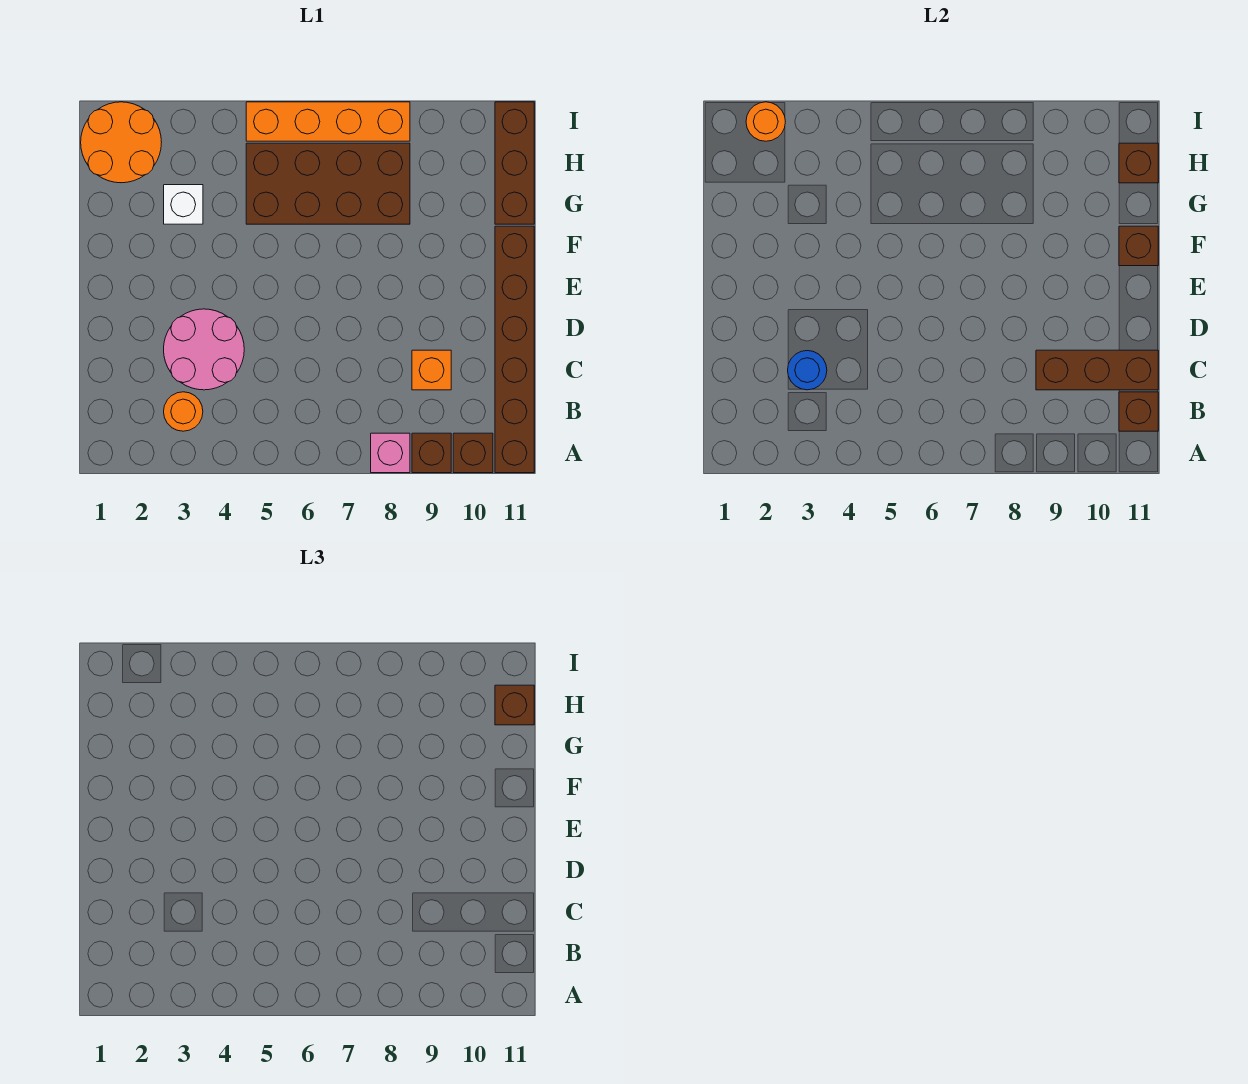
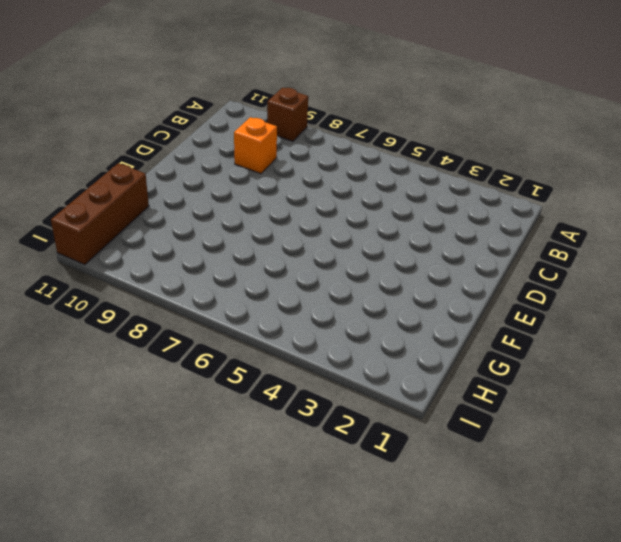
none -> pink 1x1 brick [371,433,410,473]
none -> brown 1x1 brick [453,433,493,473]
none -> brown 1x6 brick [495,226,534,473]

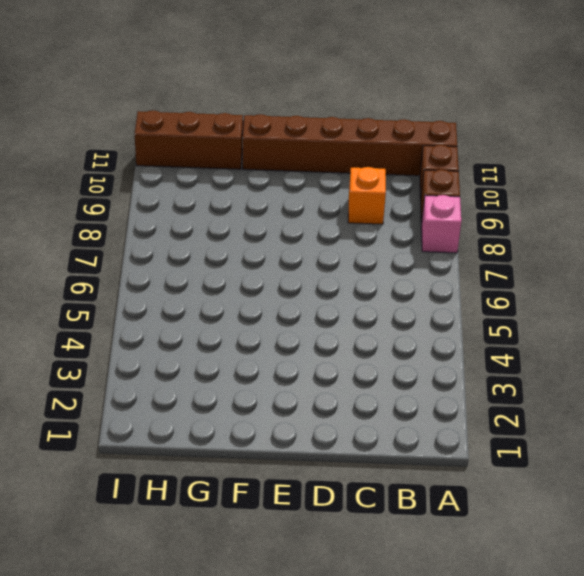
none -> orange 1x1 round brick [164,392,203,431]
none -> pink 2x2 round brick [164,309,244,390]
none -> white 1x1 brick [164,185,203,224]

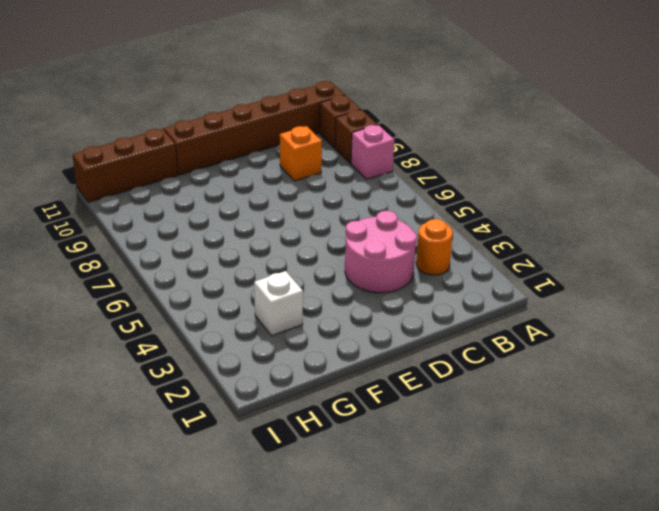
none -> brown 2x4 brick [246,143,410,224]
none -> orange 2x2 round brick [81,102,162,183]
none -> orange 1x4 brick [246,102,410,141]

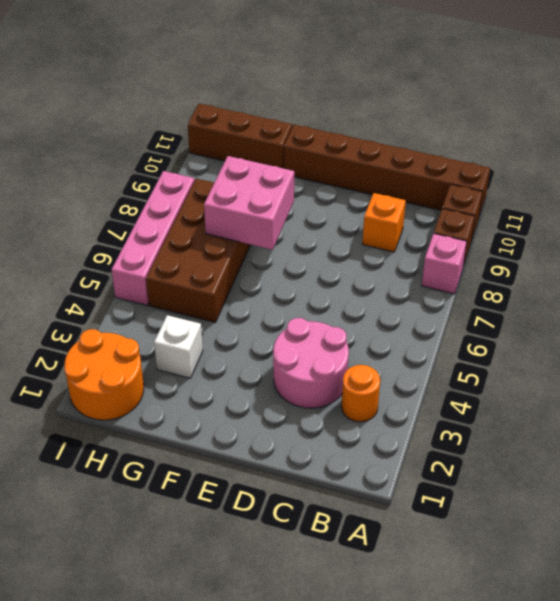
pink 2x2 brick [204,156,294,250] -> none
pink 1x4 brick [112,171,194,305] -> orange 1x4 brick [246,102,410,141]
none -> brown 1x1 brick [1119,392,1158,431]
none -> blue 1x1 round brick [788,351,827,390]
none -> brown 1x3 brick [1036,350,1158,390]

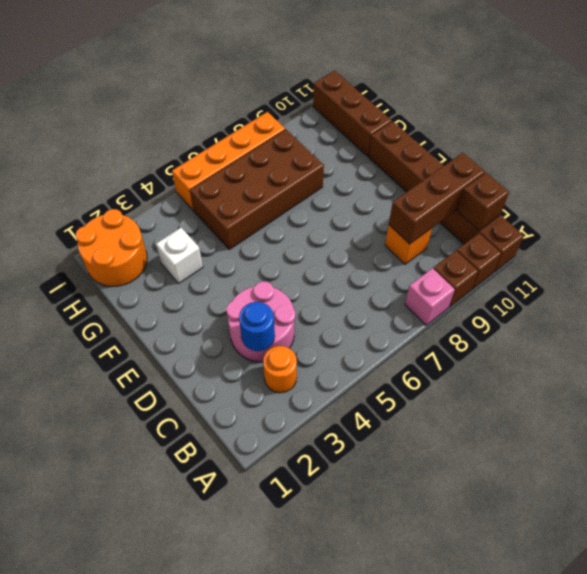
none -> brown 1x1 brick [1119,226,1158,266]
none -> brown 1x1 brick [1119,143,1158,183]
none -> orange 1x1 round brick [746,102,785,141]

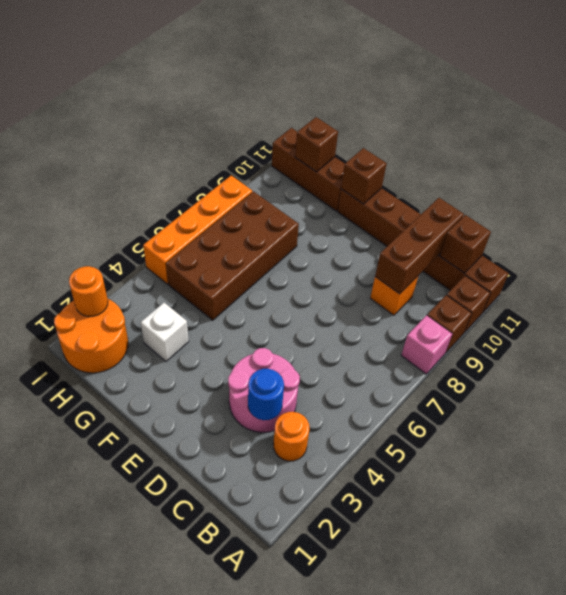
none -> brown 1x1 brick [495,685,534,725]

